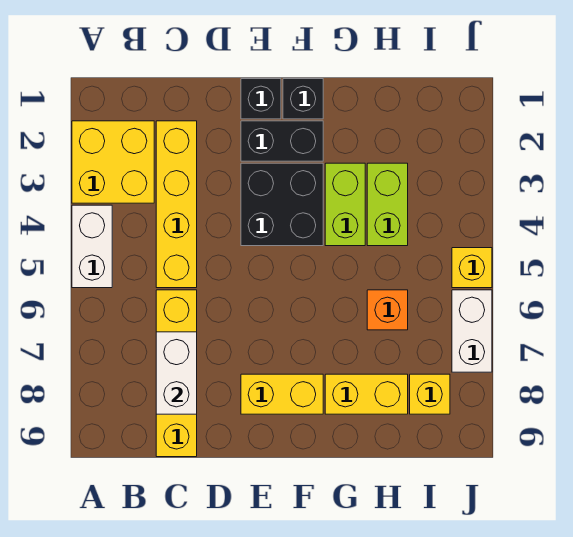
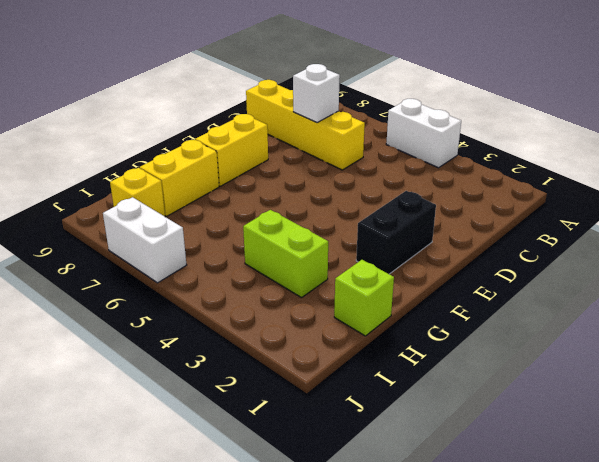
white 1x1 brick [293,64,340,123] -> white 1x2 brick [156,332,197,414]
lime 1x1 brick [334,260,394,336] -> none
none -> yellow 2x2 brick [72,121,154,203]
none -> yellow 1x4 brick [156,121,197,288]
none -> black 1x1 brick [241,79,281,119]

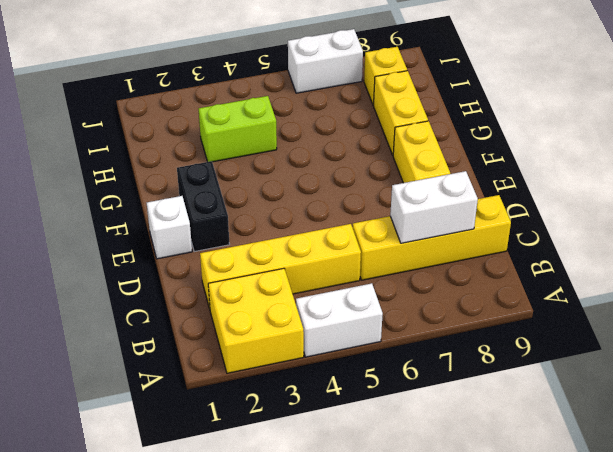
white 1x1 brick [147,196,192,259] -> black 1x1 brick [241,79,281,119]
none -> black 2x2 brick [241,163,323,246]
none -> black 1x1 brick [283,79,323,119]
none -> lime 1x2 brick [325,163,365,246]

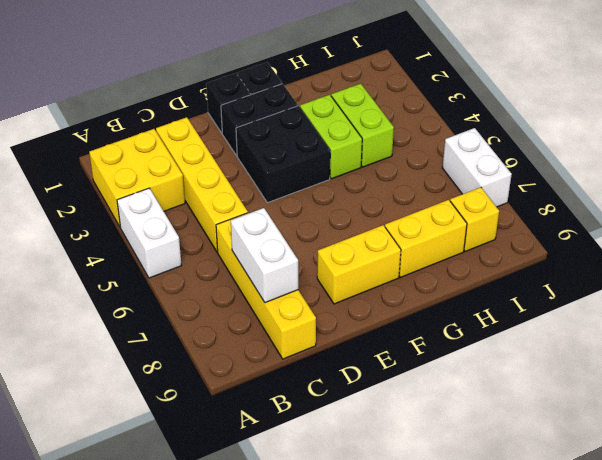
none -> orange 1x1 brick [367,290,408,330]
none -> yellow 1x1 brick [452,248,492,288]

